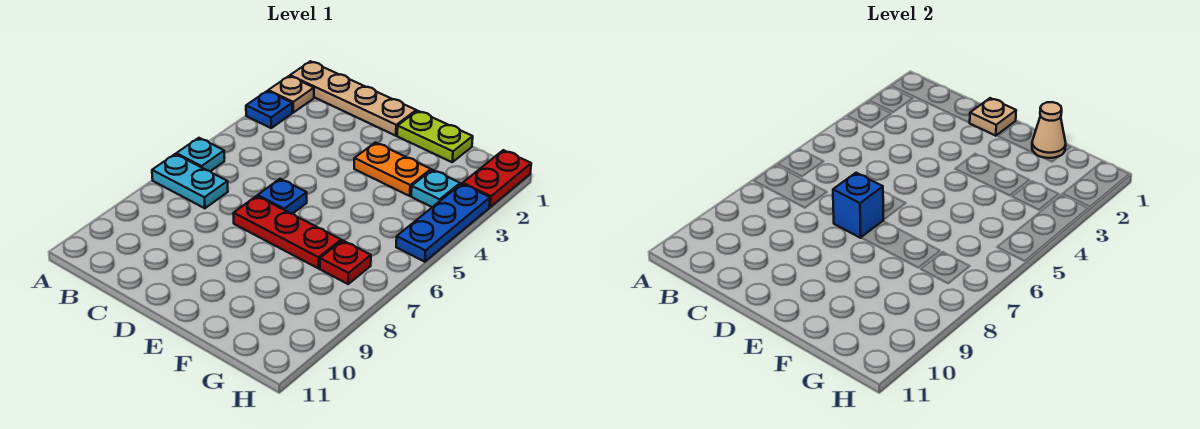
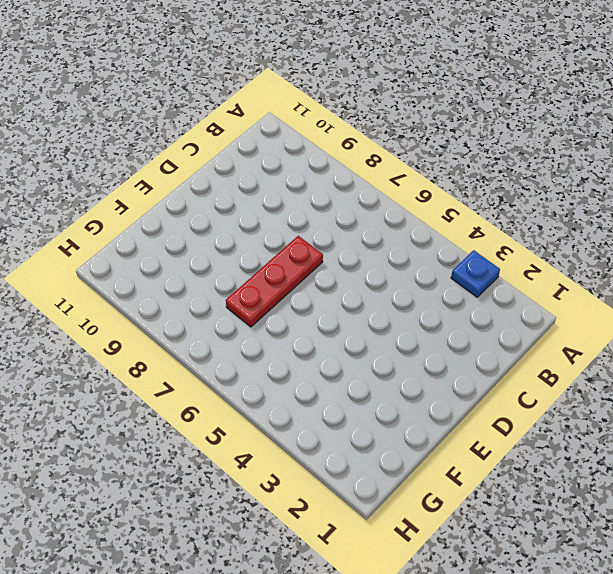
none -> tan 1x4 plate [290,61,416,136]
none -> tan 1x1 plate [268,76,314,113]
none -> cyan 1x1 plate [176,138,224,171]

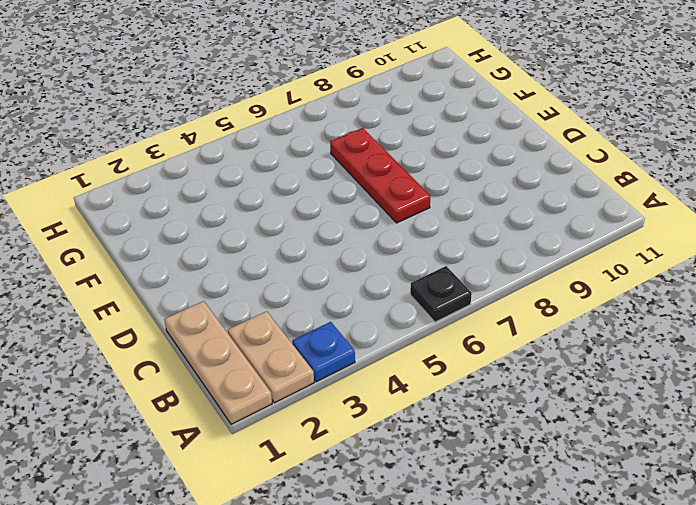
tan 1x3 plate [164,301,272,424] -> tan 1x4 plate [290,61,416,136]
tan 1x2 plate [228,311,314,403] -> tan 1x1 plate [268,76,314,113]
black 1x1 plate [410,266,472,322] -> cyan 1x1 plate [176,138,224,171]
none -> cyan 1x2 plate [152,154,228,208]
none -> blue 1x1 plate [258,179,307,214]
none -> lime 1x2 plate [397,111,473,162]

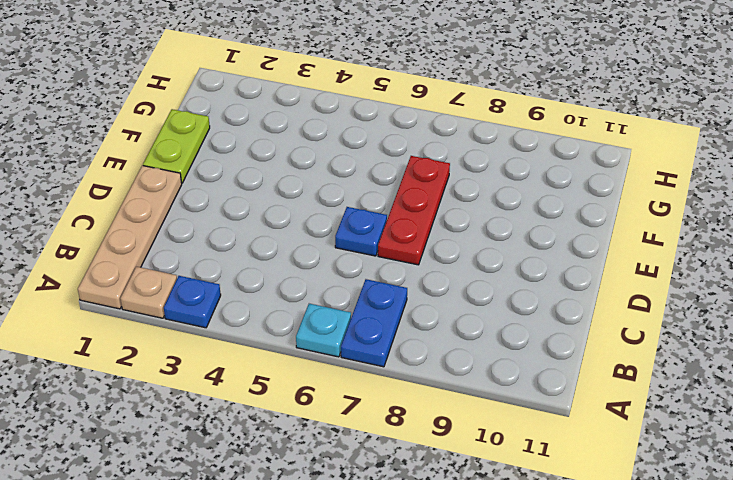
blue 1x2 plate [341,279,407,367] -> cyan 1x2 plate [152,154,228,208]
none -> orange 1x2 plate [354,142,431,196]
none -> cyan 1x1 plate [411,170,460,207]
none -> red 1x1 plate [320,240,371,284]

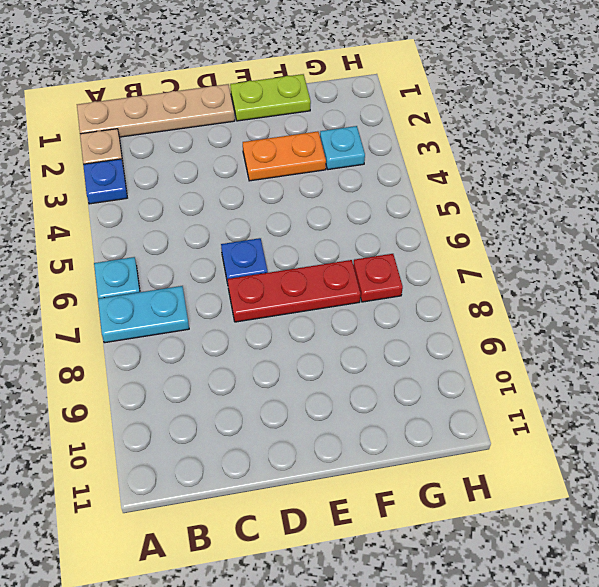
none -> red 1x2 plate [463,150,531,207]
none -> blue 1x3 plate [396,184,490,262]
none -> tan 1x1 plate [970,98,1016,136]

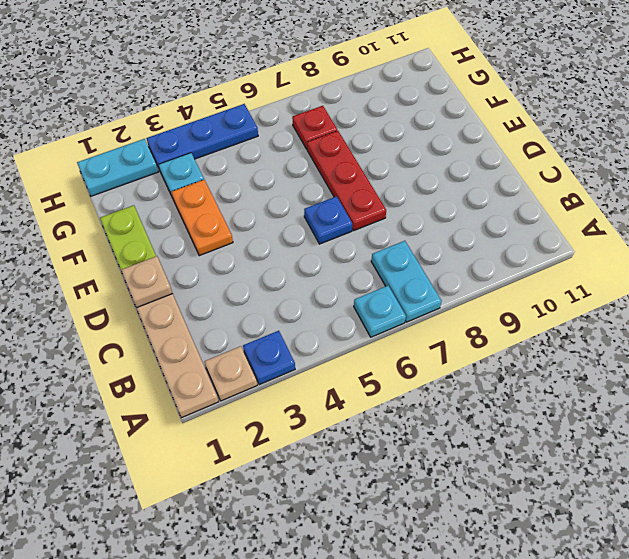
cyan 1x2 plate [77,139,158,196] -> red 1x2 plate [463,150,531,207]
none -> blue 1x1 brick [833,173,883,238]
none -> tan 1x1 cone [1032,102,1066,158]

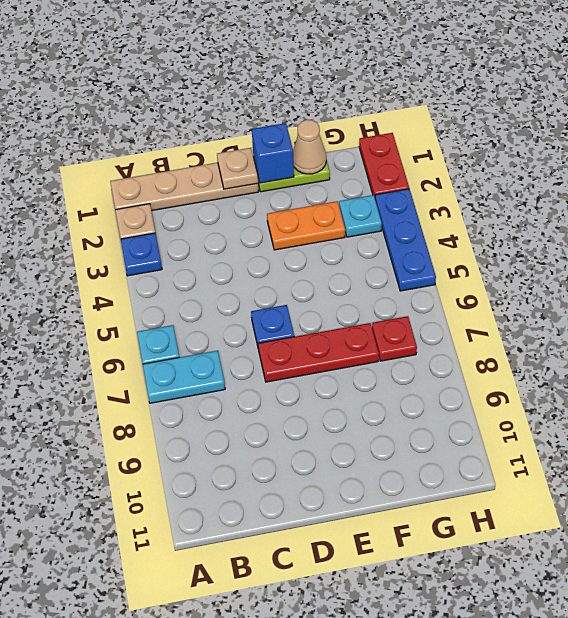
blue 1x1 brick [252,123,294,183] -> blue 1x1 brick moved to [833,173,883,238]

